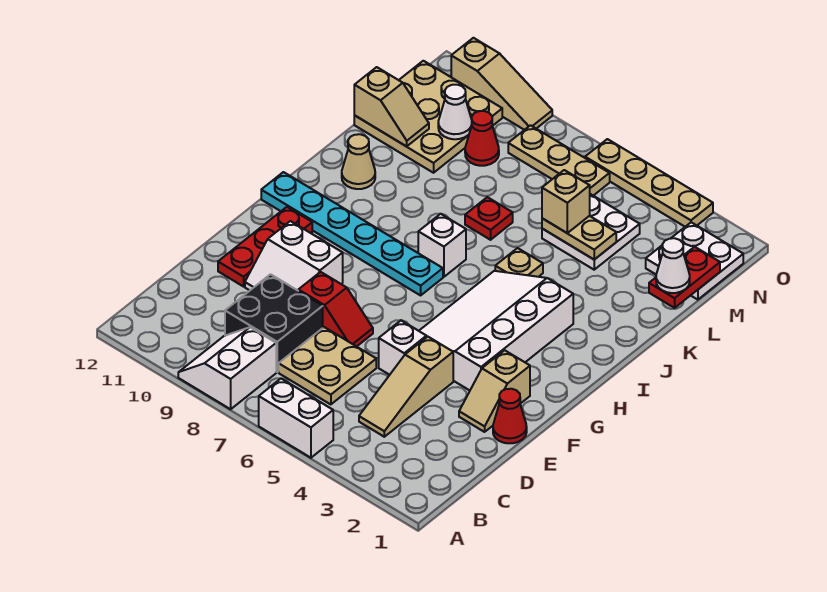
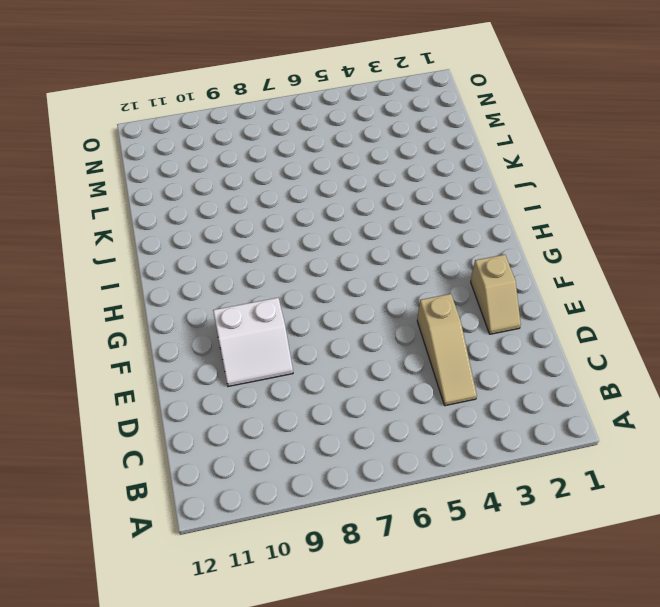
none -> white 1x2 brick [259,379,333,458]
none -> white 2x2 slope [178,327,276,409]
none -> tan 2x2 plate [279,327,376,404]
none -> black 2x2 brick [225,274,323,372]

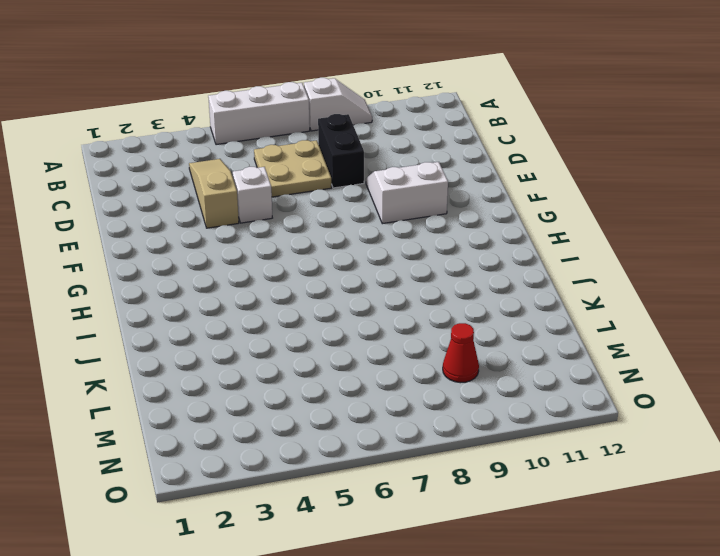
white 1x3 brick [208,82,310,145] -> white 1x2 brick [259,379,333,458]
white 1x2 slope [304,78,372,131] -> white 2x2 slope [178,327,276,409]
black 1x2 brick [318,114,364,188] -> black 2x2 brick [225,274,323,372]
none -> red 1x1 cone [493,389,527,443]
none -> tan 1x2 slope [459,350,530,432]
none -> red 1x2 slope [298,272,373,347]
none -> red 1x3 plate [218,207,312,287]

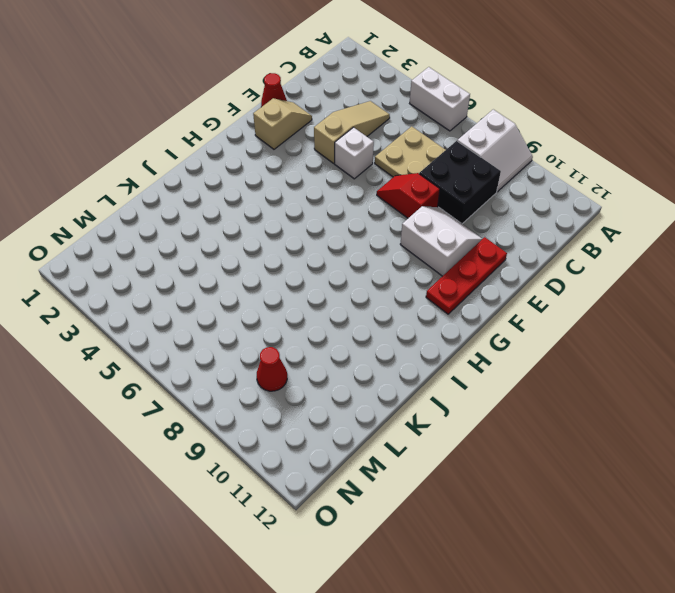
none -> white 3x4 slope [419,271,573,390]
none -> cyan 1x6 plate [261,172,443,295]
none -> white 1x1 brick [418,214,466,277]
none -> tan 1x1 plate [495,248,543,277]

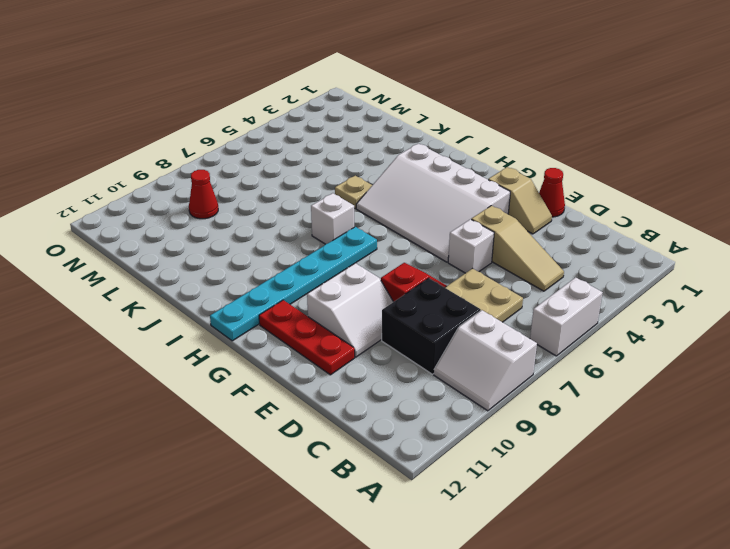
none -> tan 1x1 cone [342,134,375,189]
none -> red 1x1 plate [465,197,513,240]
none -> white 2x2 plate [542,194,640,270]
none -> tan 3x3 plate [354,61,502,173]

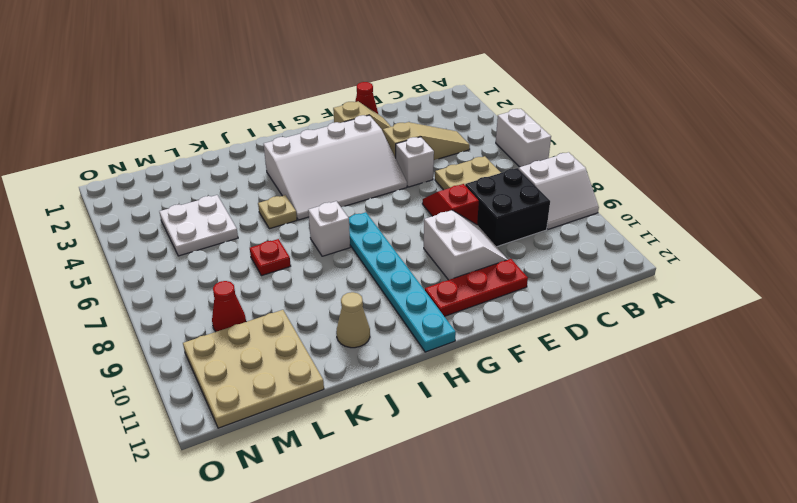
none -> white 2x2 plate [646,222,743,300]
none -> tan 1x3 plate [508,125,610,196]
none -> tan 1x4 plate [585,139,713,227]
none -> tan 1x3 slope [451,38,552,130]

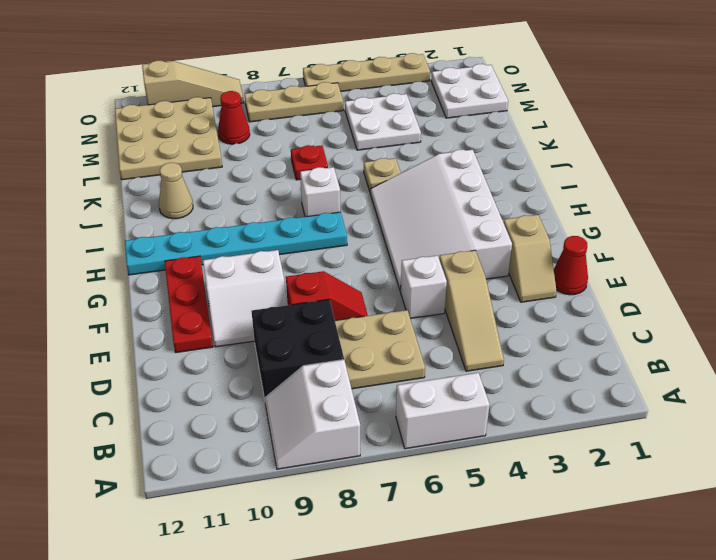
none -> red 1x2 plate [649,247,720,308]
none -> tan 1x2 plate [542,216,616,260]
none -> tan 1x2 slope [354,67,429,146]
none -> white 1x1 cone [438,85,472,139]

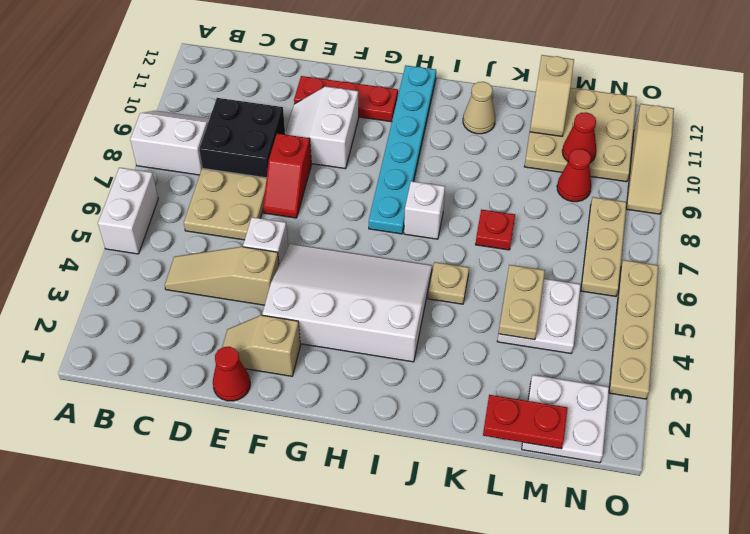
red 1x1 cone [562,112,597,163] -> white 1x1 cone [438,85,472,139]
none -> white 1x1 cone [656,238,690,293]
none -> tan 1x1 brick [542,170,590,233]

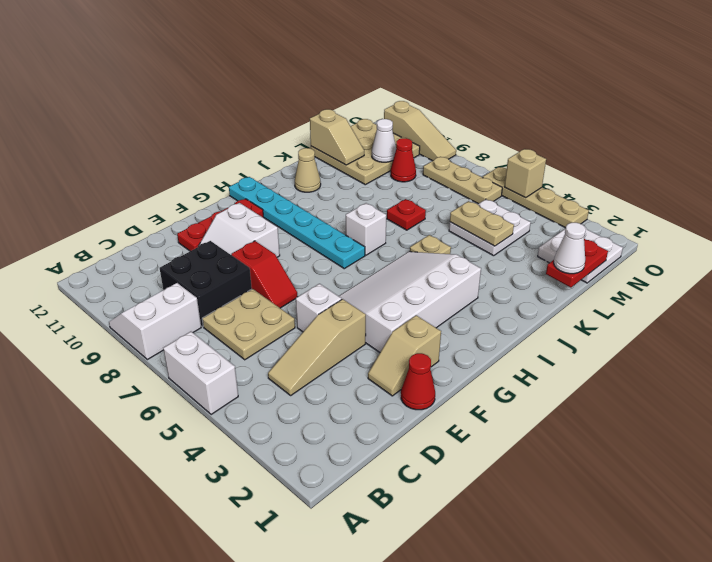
tan 1x1 brick [504,149,546,198] -> tan 1x1 brick moved to [542,170,590,233]

